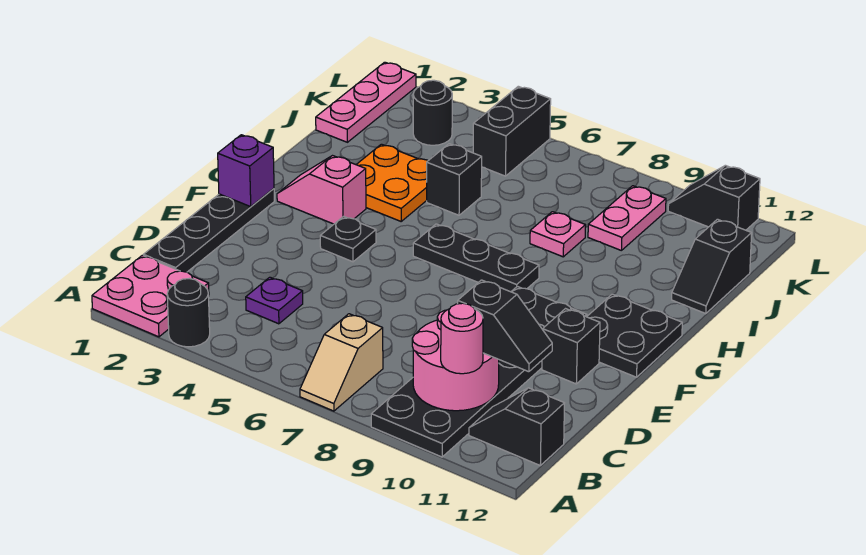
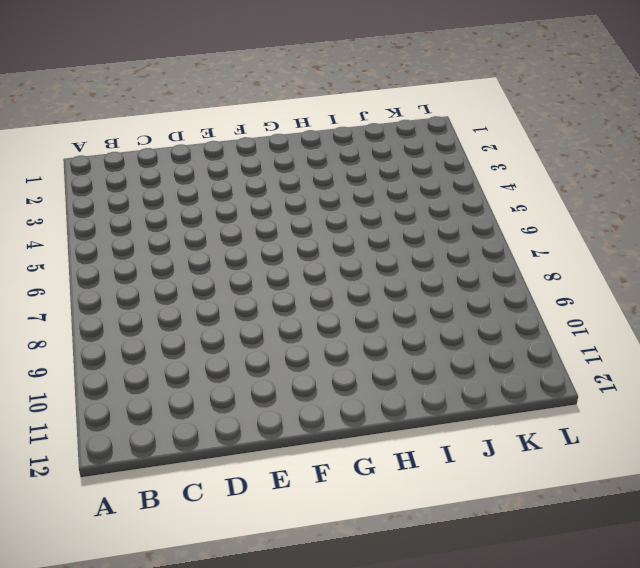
none -> pink 2x2 plate [92,255,209,337]
none -> black 1x1 round brick [167,279,210,347]
none -> tan 1x2 slope [300,314,383,411]

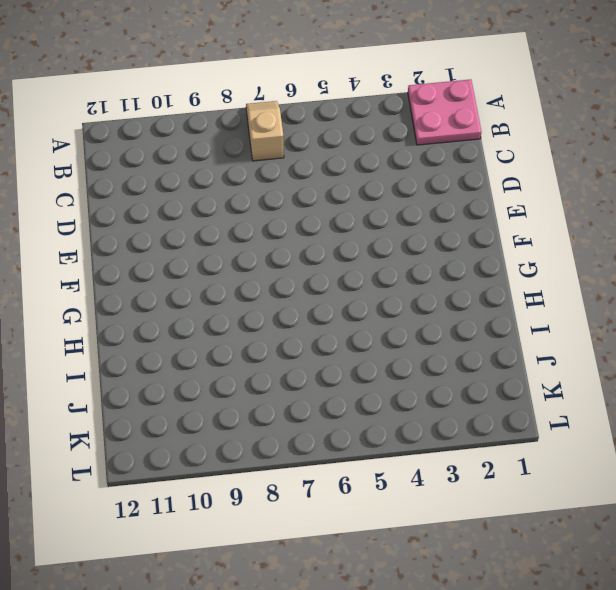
none -> black 1x1 round brick [167,279,210,347]
none -> black 2x6 plate [371,286,587,457]
none -> black 1x2 slope [469,388,564,465]

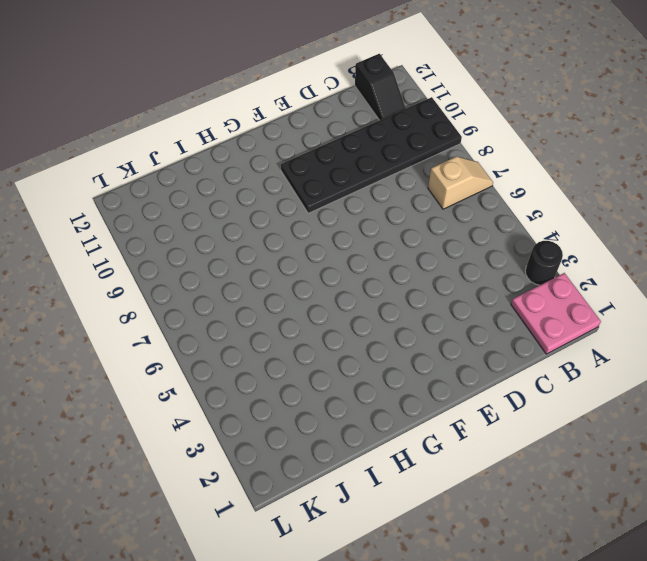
none -> black 1x4 plate [143,189,274,272]
none -> purple 1x1 plate [246,277,303,324]
none -> black 1x1 brick [542,309,600,384]

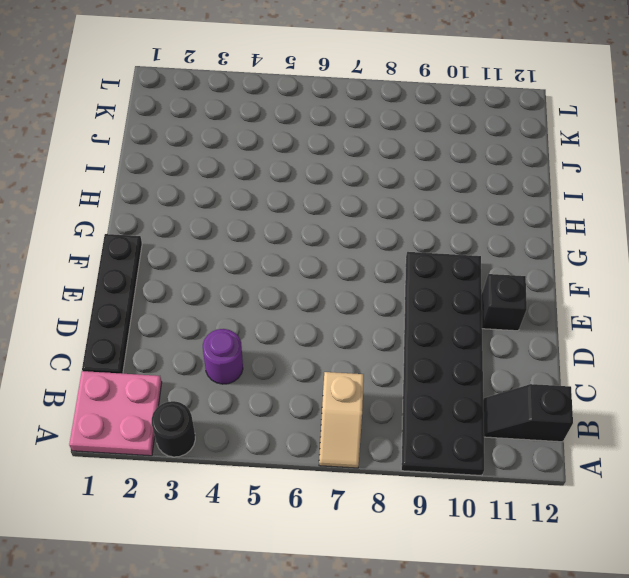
purple 1x1 round brick [203,329,243,384] -> purple 1x1 plate [246,277,303,324]
none -> black 1x1 plate [320,216,376,262]
none -> black 2x2 plate [587,294,682,377]
none -> pink 1x2 slope [277,156,366,224]

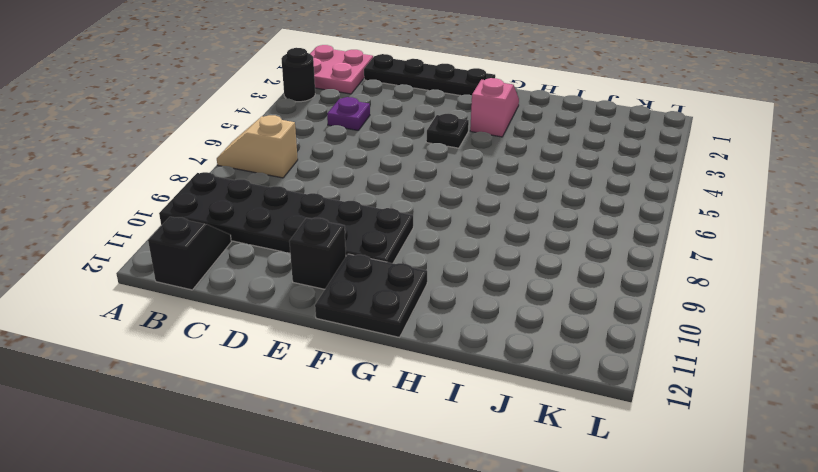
none -> black 1x3 plate [413,224,539,292]
none -> orange 2x2 plate [356,144,428,221]
none -> black 1x1 brick [427,144,482,215]

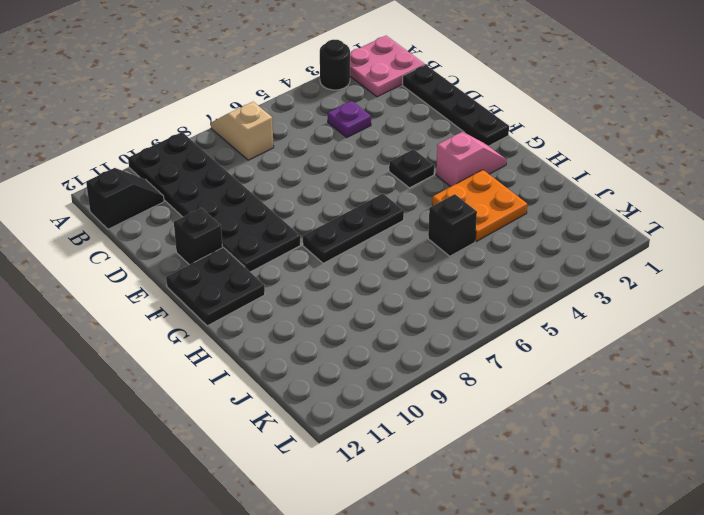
none -> pink 1x1 plate [530,212,586,257]
none -> black 1x2 slope [672,219,752,314]
none -> pink 1x3 plate [316,62,416,142]

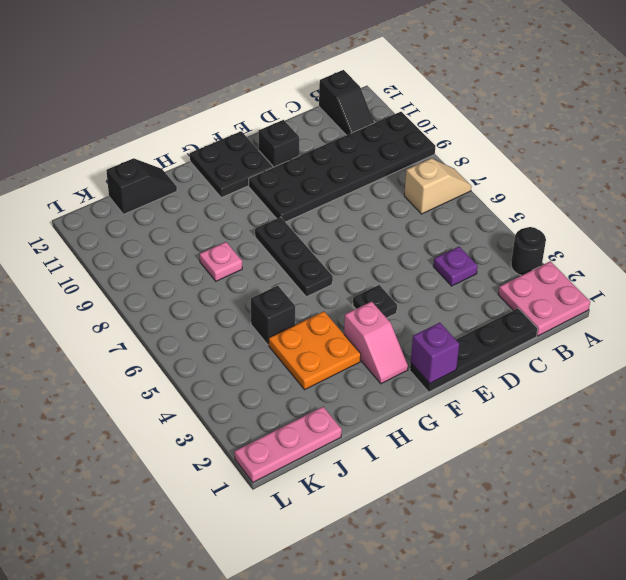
none -> pink 1x2 plate [588,186,666,251]
none -> black 1x1 round brick [413,80,452,145]
none -> black 1x2 brick [473,86,551,176]

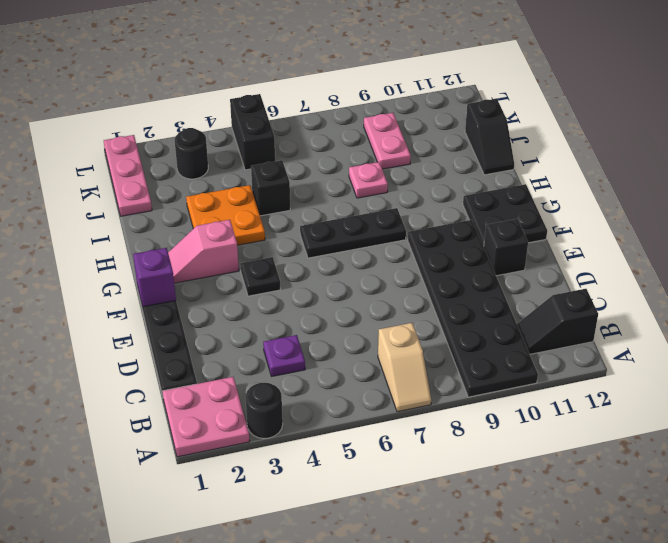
none -> black 1x2 slope [668,165,760,230]
none -> pink 2x2 round brick [412,310,499,411]
none -> pink 1x1 round brick [441,303,483,374]

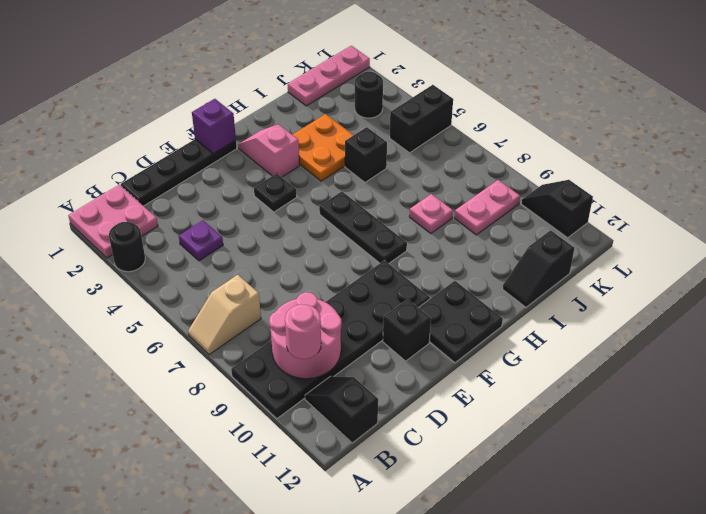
none -> black 1x2 slope [458,280,552,372]

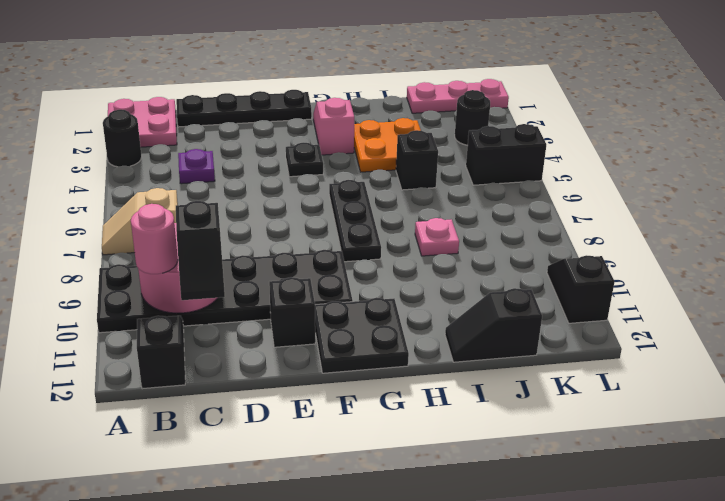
none -> pink 1x2 plate [588,186,666,251]
none -> purple 1x1 brick [218,135,274,207]

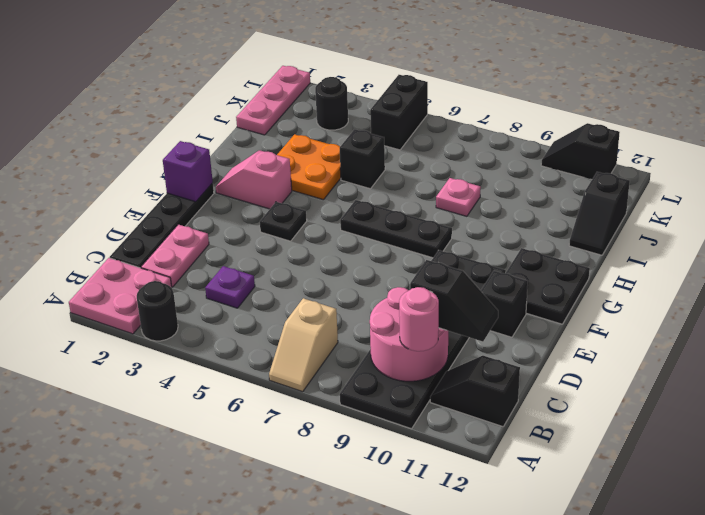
pink 1x2 plate [141,224,209,287] -> pink 1x2 plate moved to [588,186,666,251]

